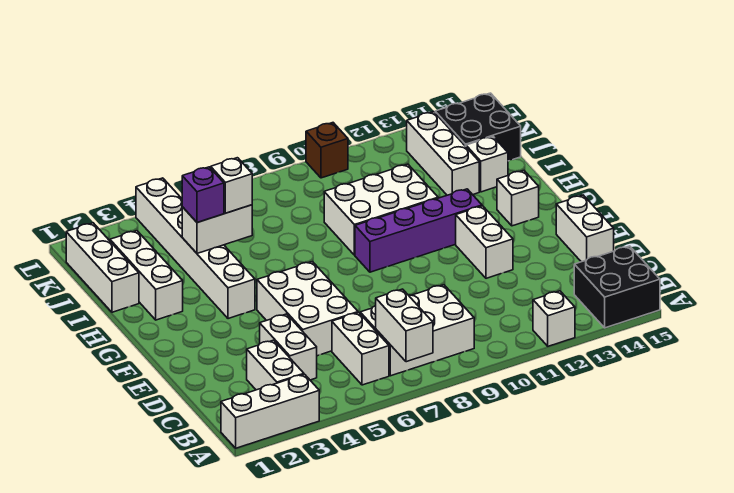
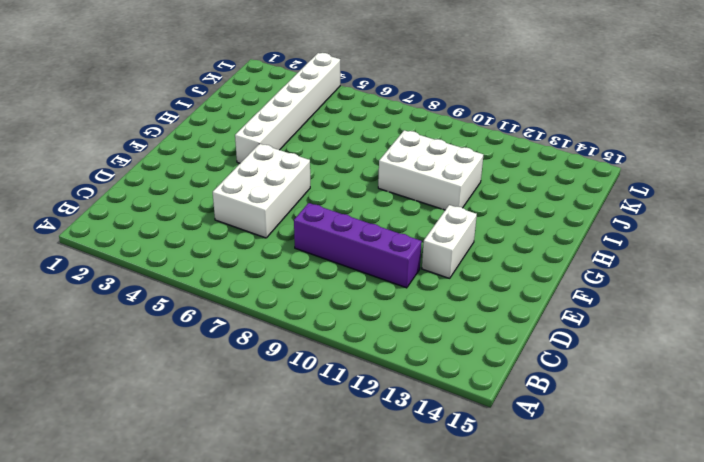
purple 1x4 brick [294,203,422,288] -> purple 1x4 brick moved to [355,189,482,272]
none -> white 1x3 brick [221,374,319,448]
none -> white 1x1 brick [533,291,575,346]
none -> black 2x2 brick [574,246,660,328]

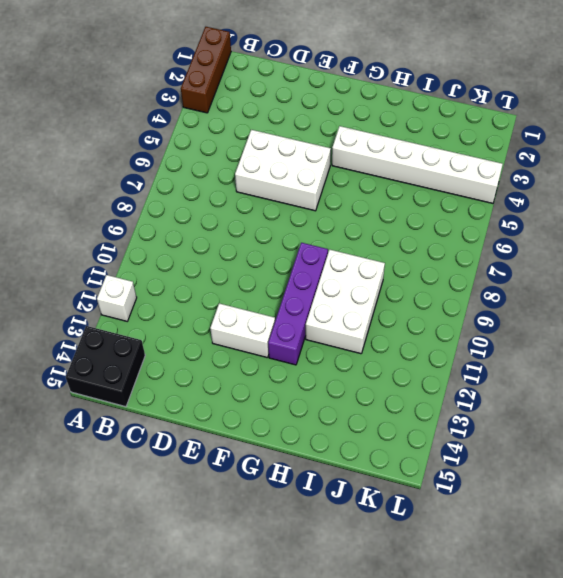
brown 1x3 brick [181,27,231,113] -> white 1x3 brick [221,374,319,448]
none -> white 1x2 brick [247,340,304,390]
none -> white 1x2 brick [332,313,389,385]
none -> white 2x3 brick [360,285,474,376]

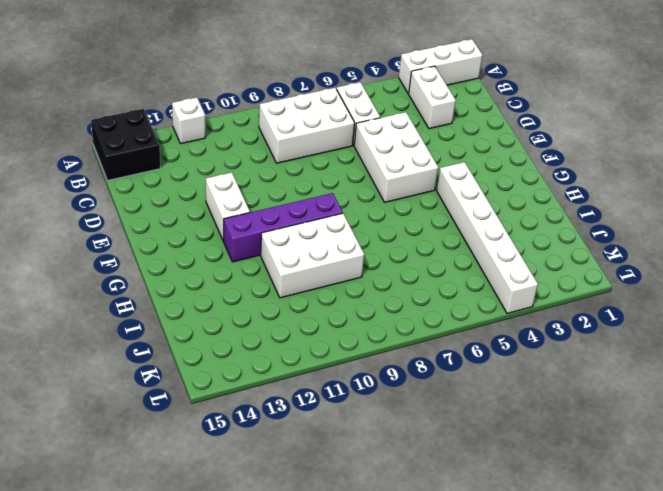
none -> white 1x2 brick [260,314,317,380]
none -> white 1x2 brick [556,195,614,262]
none -> white 1x1 brick [497,170,539,226]

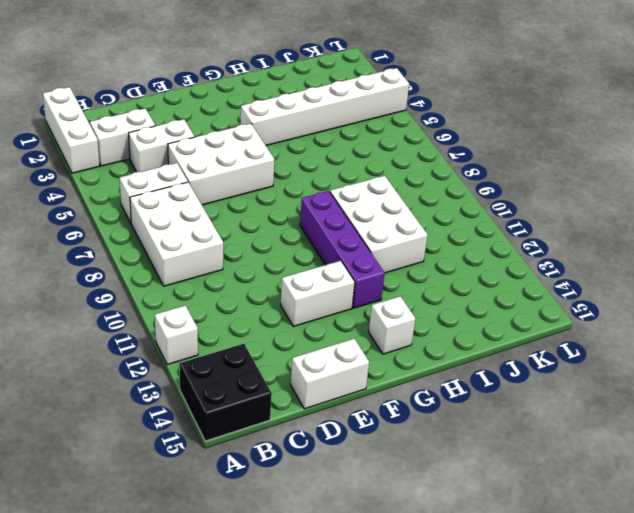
none -> white 1x3 brick [110,231,183,320]
none -> white 1x3 brick [66,223,139,312]
none -> white 1x3 brick [407,112,479,195]

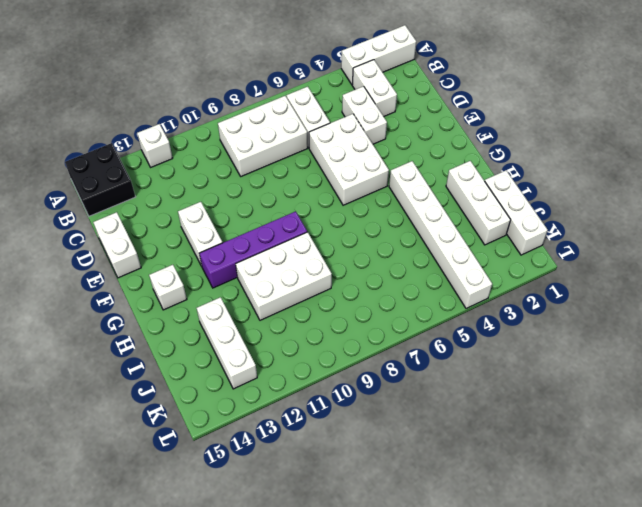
none -> white 1x1 brick [466,137,508,192]
none -> black 2x2 brick [435,93,521,161]
none -> brown 1x1 brick [306,123,348,178]

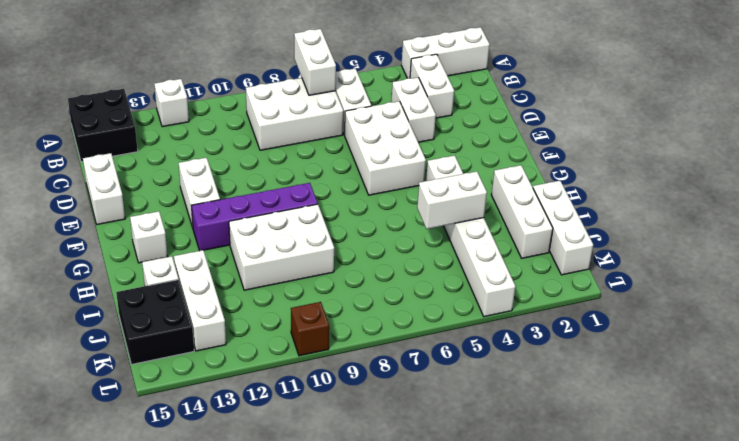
none -> purple 1x1 brick [182,167,224,223]
none -> white 1x1 brick [211,158,252,213]

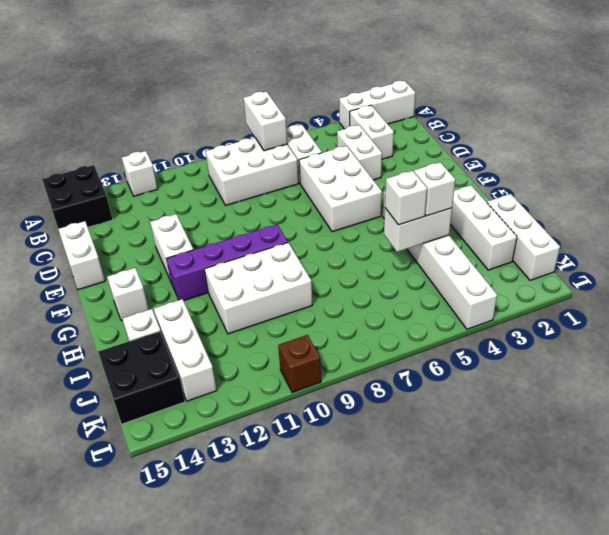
white 1x1 brick [414,162,455,216] -> purple 1x1 brick [182,167,224,223]

